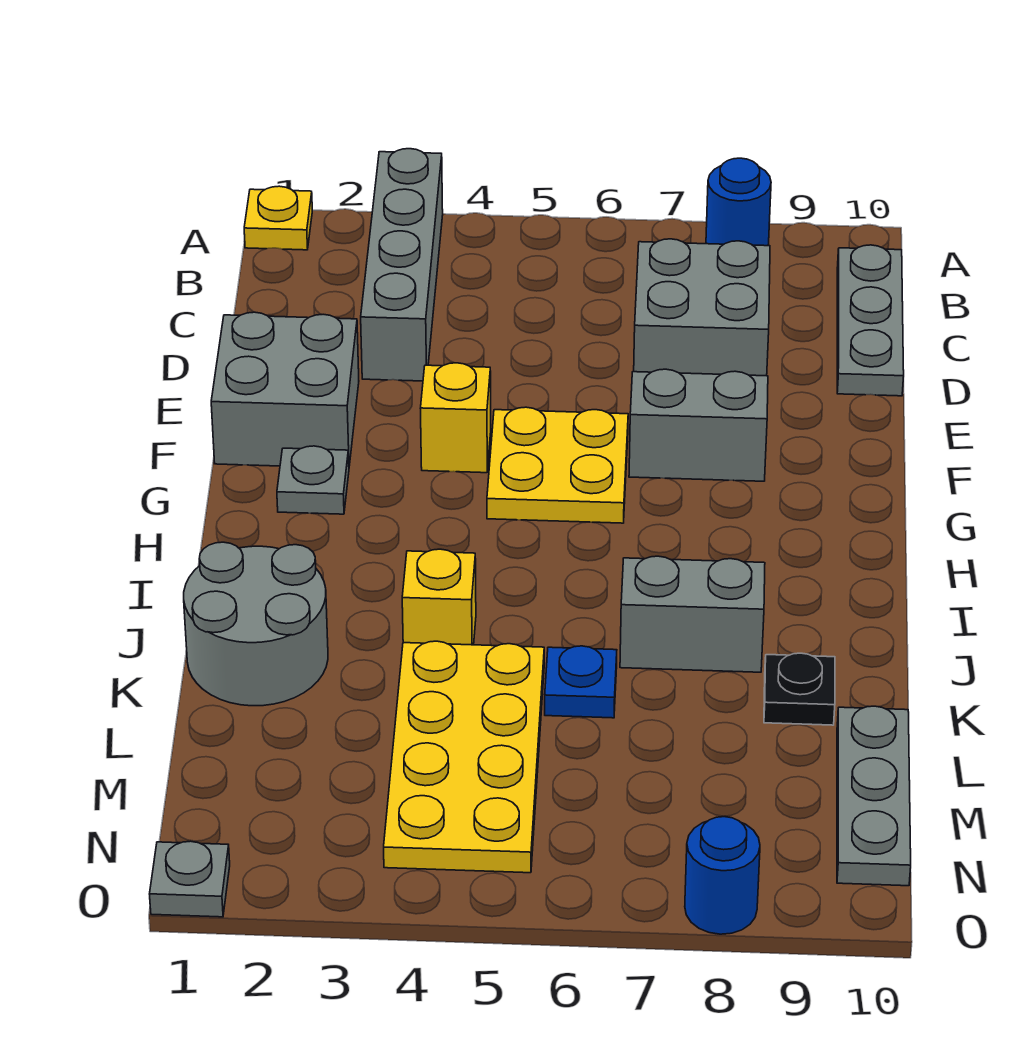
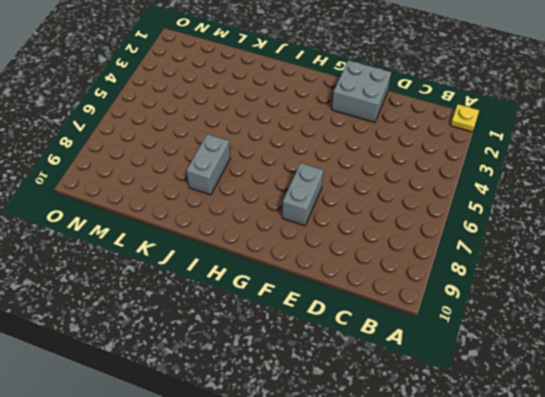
none -> grey 1x4 brick [361,149,443,381]
none -> blue 1x1 round brick [706,158,771,246]
none -> grey 1x3 plate [837,245,904,396]

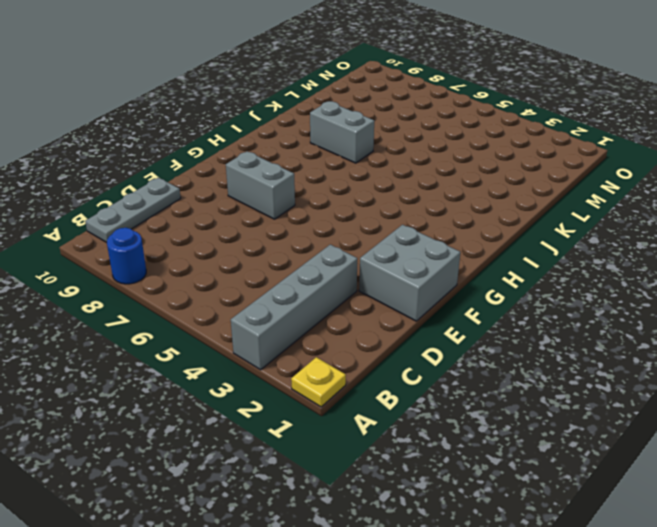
none -> grey 2x2 brick [634,239,770,376]
none -> yellow 1x1 brick [420,363,491,473]
none -> yellow 2x2 plate [487,407,628,523]

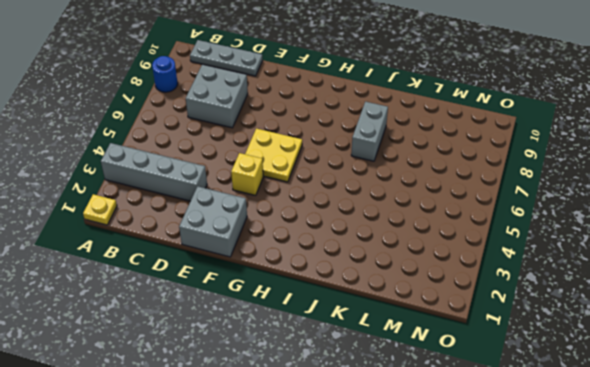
none -> grey 1x2 brick [629,369,768,481]
none -> grey 1x1 plate [277,446,349,514]
none -> grey 2x2 round brick [184,542,328,706]

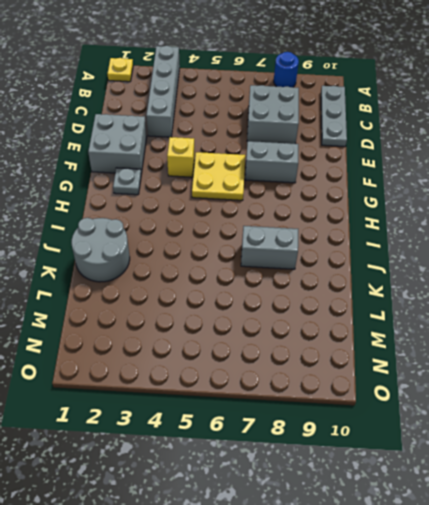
none -> yellow 1x1 brick [402,549,476,645]
none -> yellow 2x4 plate [384,641,544,873]
none -> blue 1x1 plate [545,646,617,718]

